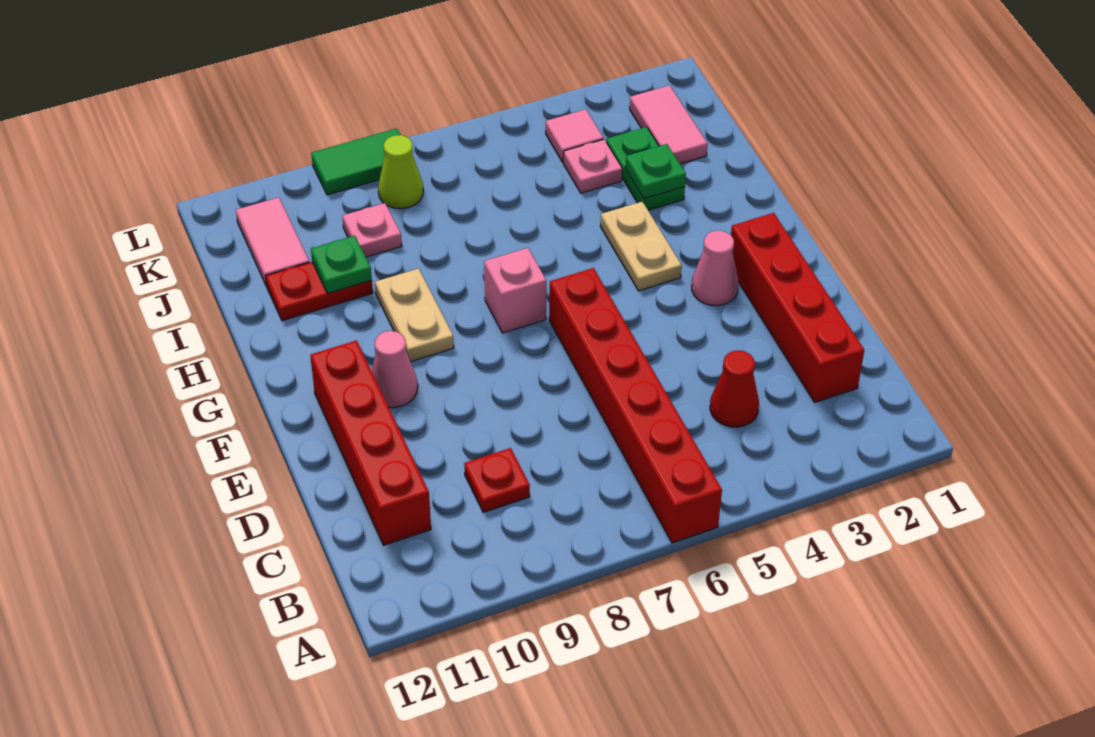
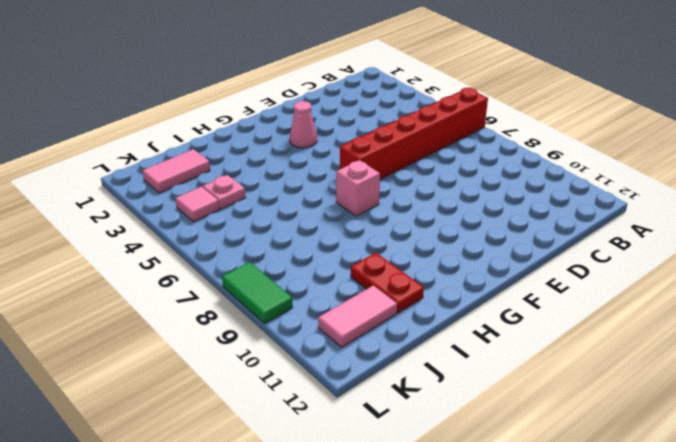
none -> red 1x4 brick [731,213,864,402]
none -> red 1x1 cone [710,350,759,427]
none -> red 1x1 plate [464,448,530,512]

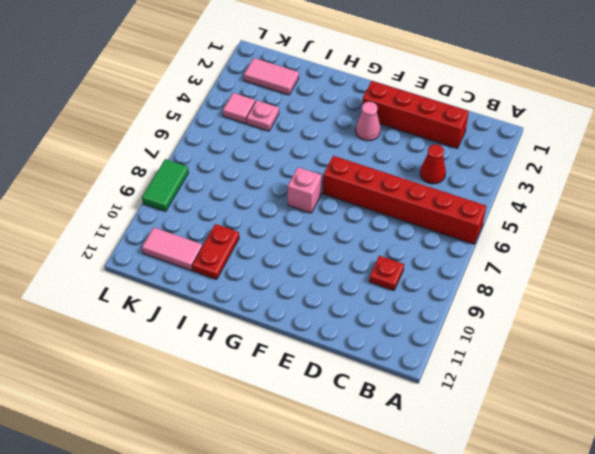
none -> red 1x4 brick [310,340,431,545]
none -> pink 1x1 cone [372,331,418,407]
none -> tan 1x2 plate [600,202,682,291]

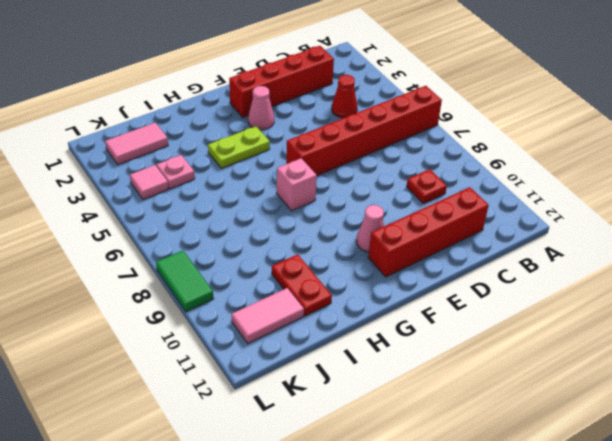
lime 1x2 plate [208,126,270,168] -> tan 1x2 plate [600,202,682,291]
none -> tan 1x2 plate [375,269,454,362]
none -> green 1x2 plate [606,127,685,210]
none -> pink 1x1 plate [342,203,402,257]

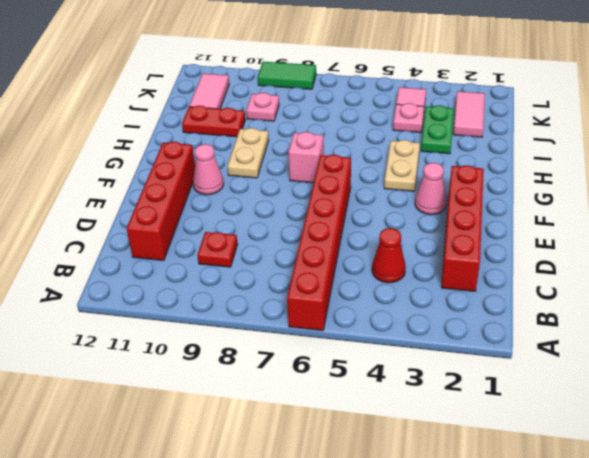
none -> lime 1x1 cone [378,135,423,209]
none -> green 1x1 plate [625,144,686,199]
none -> green 1x1 plate [311,236,372,293]

